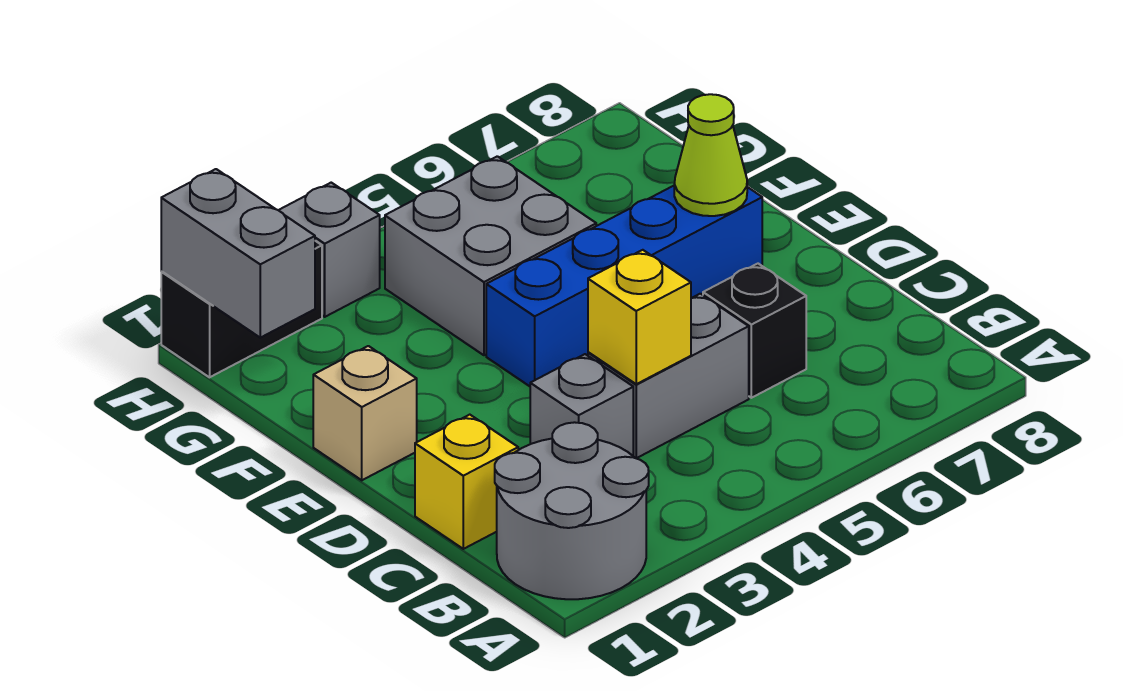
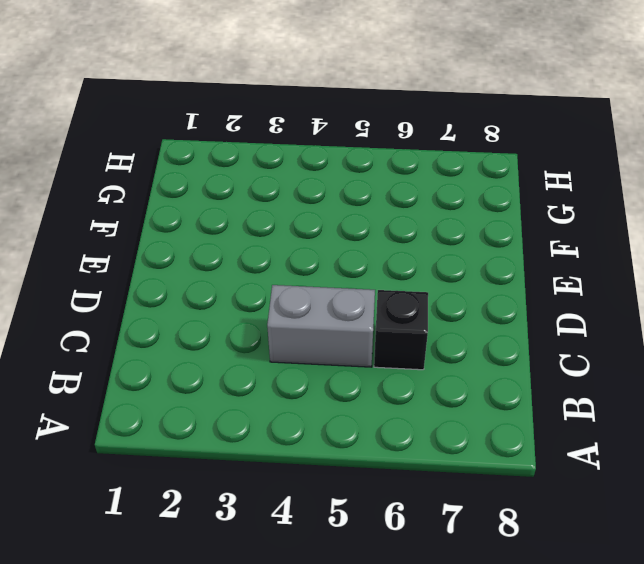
none -> grey 2x2 round brick [495,422,649,599]
none -> yellow 1x1 brick [415,415,518,549]
none -> grey 1x1 brick [530,354,633,456]

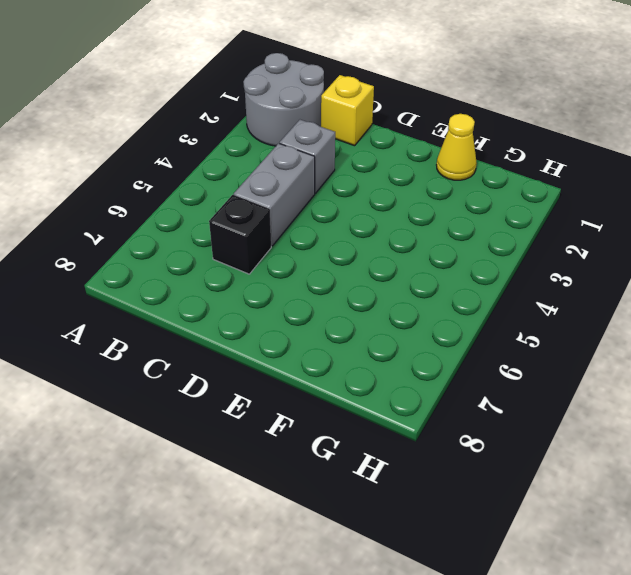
yellow 1x1 cone [437,114,477,180] -> none
none -> tan 1x1 brick [313,346,417,480]
none -> blue 1x4 brick [486,186,762,386]
none -> grey 2x2 brick [385,156,596,355]

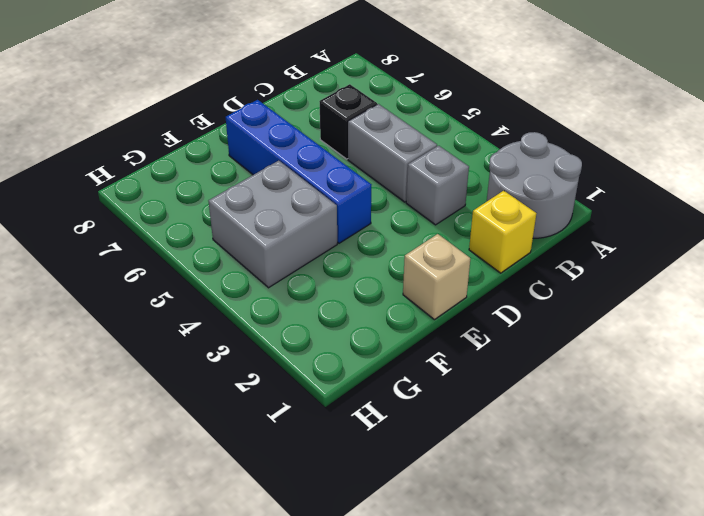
none -> black 1x2 brick [161,241,322,377]
none -> grey 1x1 brick [279,183,380,317]
none -> yellow 1x1 brick [588,250,691,384]

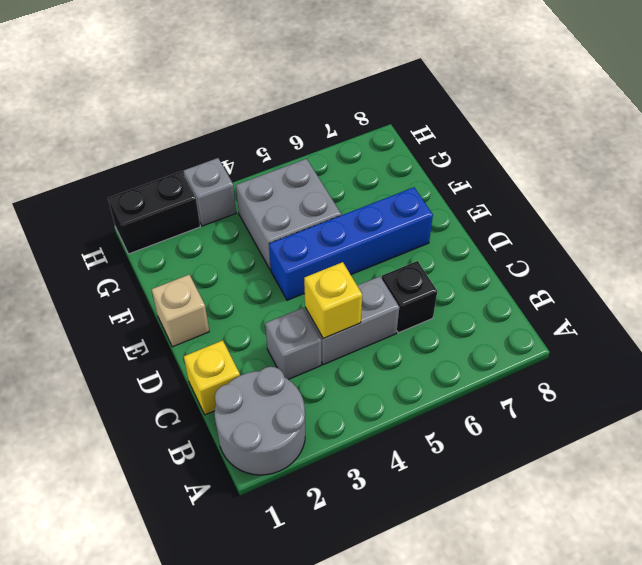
none -> lime 1x1 cone [674,94,747,216]
none -> grey 1x2 brick [161,169,315,338]

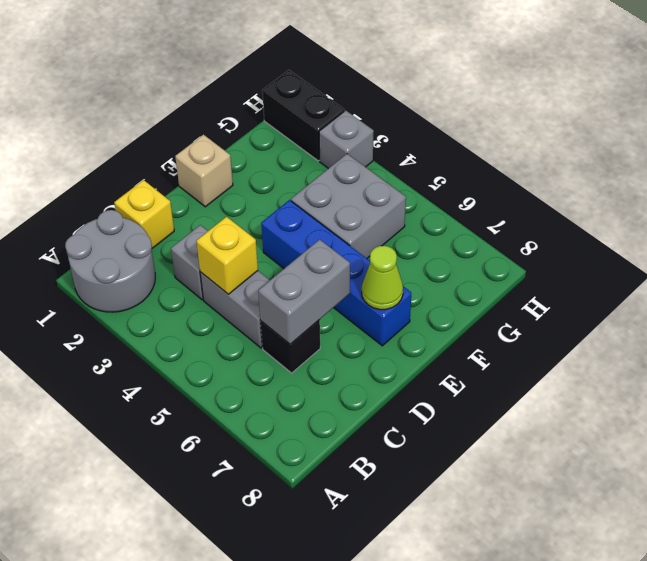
grey 1x2 brick [258,239,350,344] -> grey 1x2 brick moved to [161,169,315,338]

